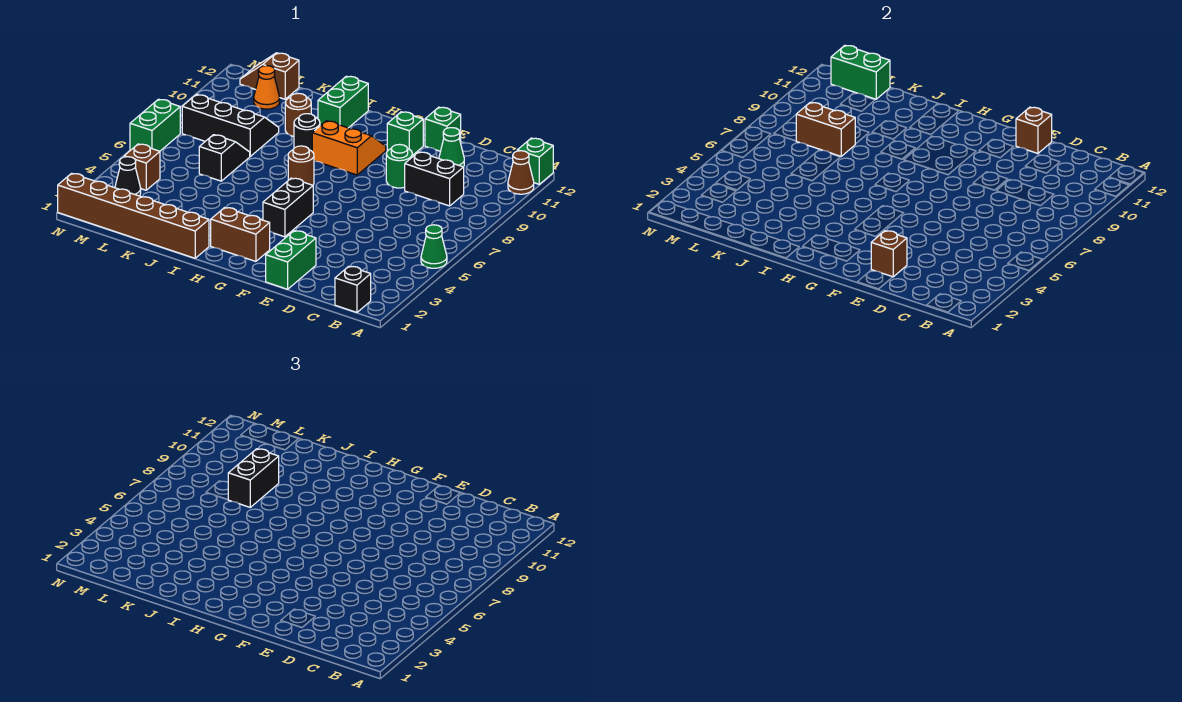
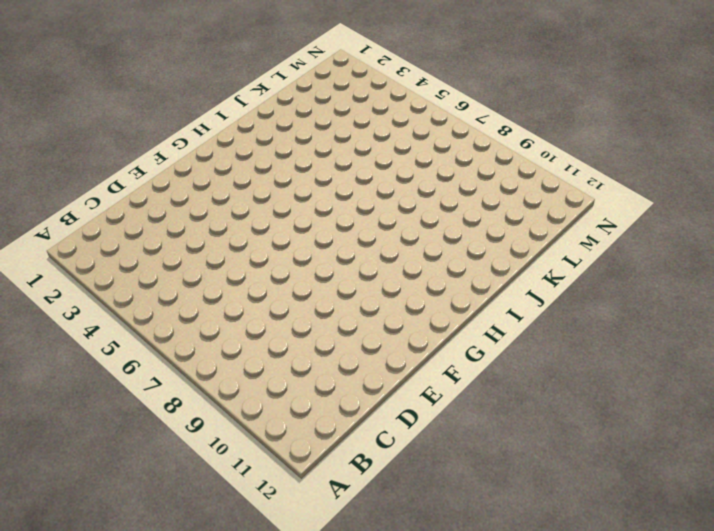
none -> green 1x1 cone [421,225,447,268]
none -> brown 1x1 cone [508,151,534,194]
none -> green 1x1 brick [517,138,553,184]
none -> black 1x1 brick [335,266,371,312]

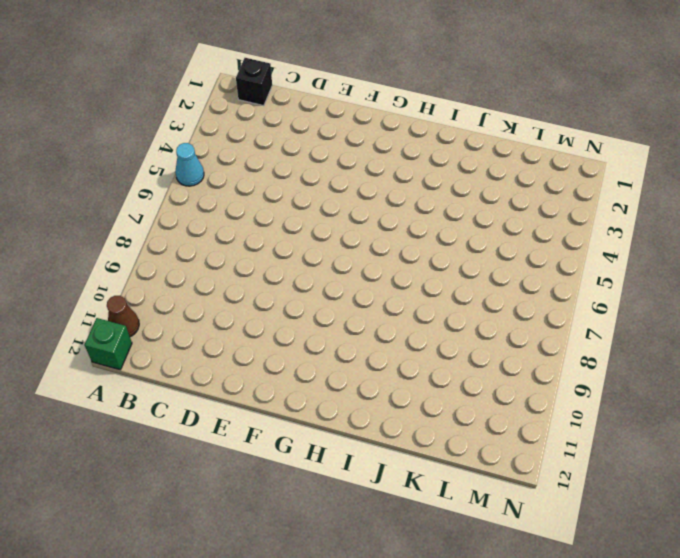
cyan 1x1 cone [175,143,204,186] -> green 1x1 cone [421,225,447,268]
none -> black 1x2 brick [405,152,464,206]
none -> green 1x1 cone [439,128,464,167]
none -> green 1x2 brick [266,231,316,289]
none -> green 1x1 round brick [386,144,412,188]

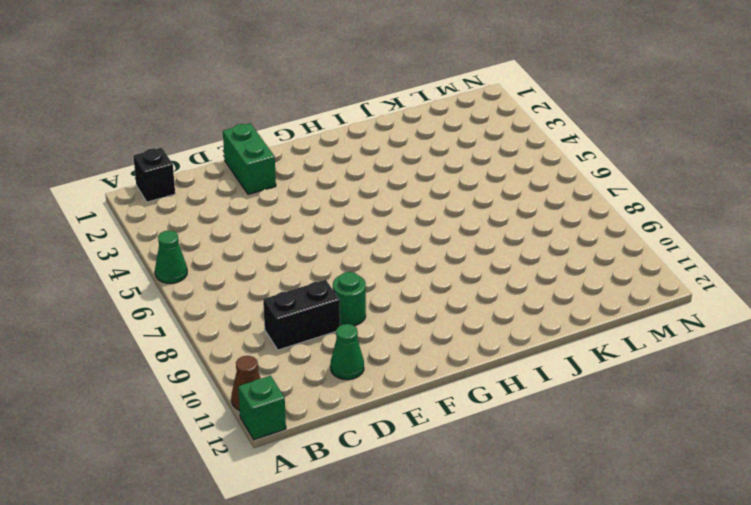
none -> green 1x1 brick [425,107,461,151]
none -> green 1x1 brick [387,112,423,156]
none -> brown 1x2 brick [211,207,270,261]
none -> black 1x2 brick [263,178,313,237]

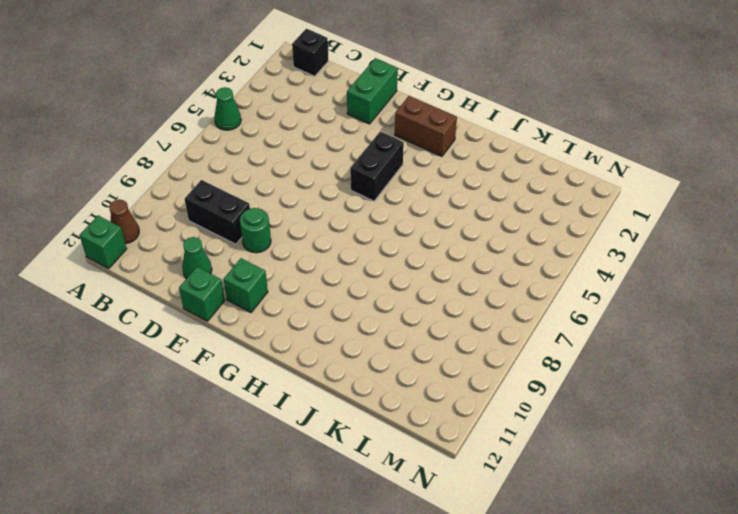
none -> orange 2x2 slope [312,121,386,175]
none -> brown 1x1 round brick [288,146,314,185]
none -> brown 1x6 brick [58,173,209,258]
none -> black 1x1 round brick [294,114,320,151]

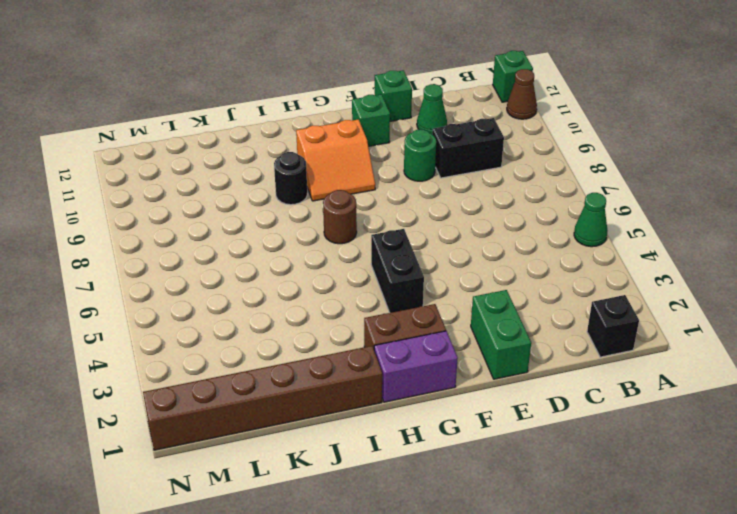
purple 1x2 brick [374,331,458,402] -> none
orange 2x2 slope [296,119,375,201] -> orange 2x2 slope turned to [312,121,386,175]
none -> green 1x2 brick [318,76,368,128]
none -> brown 1x1 round brick [285,93,311,136]
none -> black 1x2 slope [199,135,250,181]
none -> black 2x3 slope [182,94,279,156]

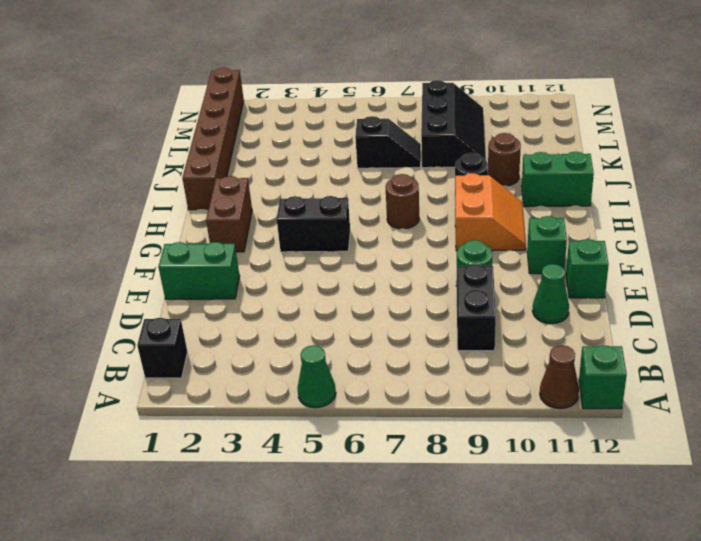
none -> orange 1x1 cone [254,66,280,109]
none -> brown 1x2 slope [240,53,299,99]
none -> black 1x1 cone [115,157,141,196]
none -> brown 1x1 brick [124,144,160,190]

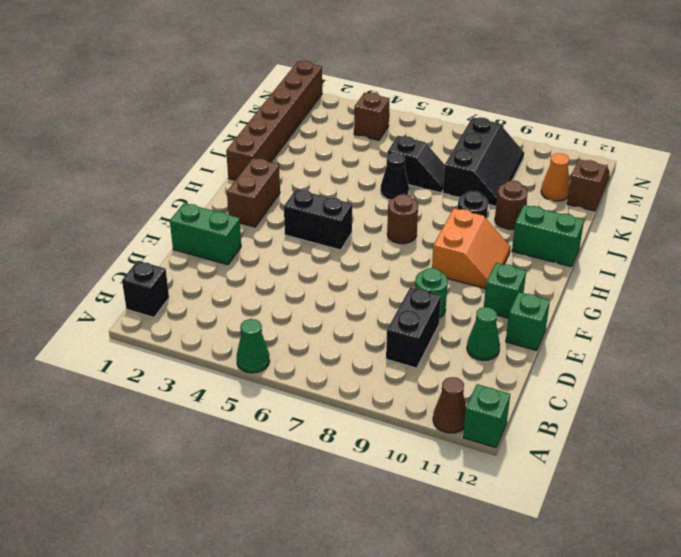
black 1x1 cone [380,152,409,200] -> black 1x1 cone moved to [115,157,141,196]
none -> green 1x2 brick [130,99,180,151]
none -> brown 1x1 brick [871,231,907,277]
none -> brown 1x1 brick [1016,107,1052,153]
none -> brown 1x2 brick [796,102,855,156]

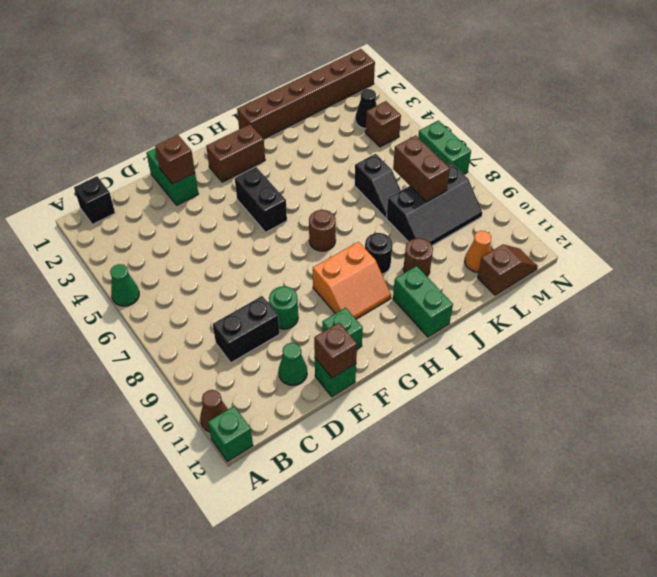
brown 1x2 brick [393,135,450,202] -> brown 1x2 brick turned to [796,102,855,156]
none -> green 1x2 brick [831,45,890,99]
none -> black 1x2 brick [228,449,279,507]

